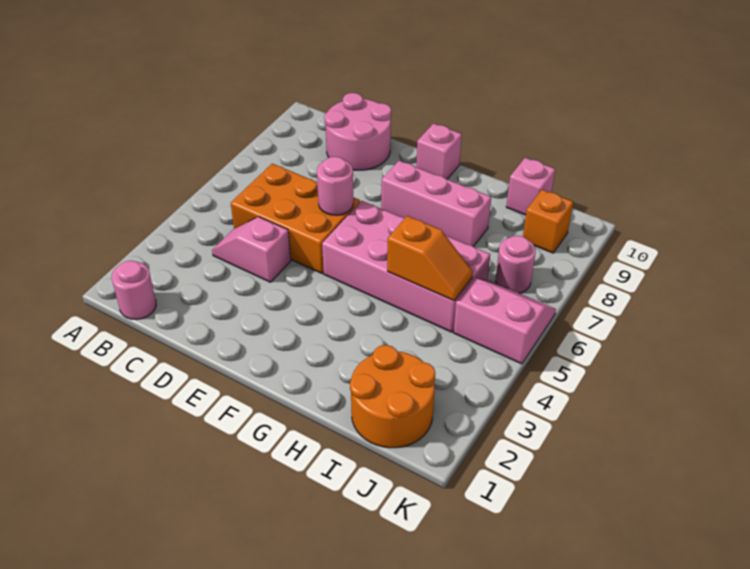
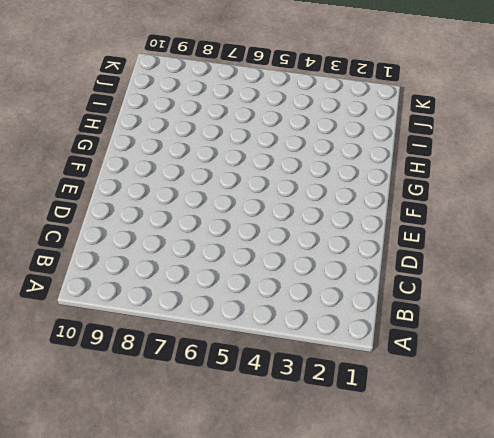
none -> pink 1x1 round brick [112,261,156,319]
none -> pink 1x2 slope [212,217,291,282]
none -> orange 2x3 brick [231,164,360,273]

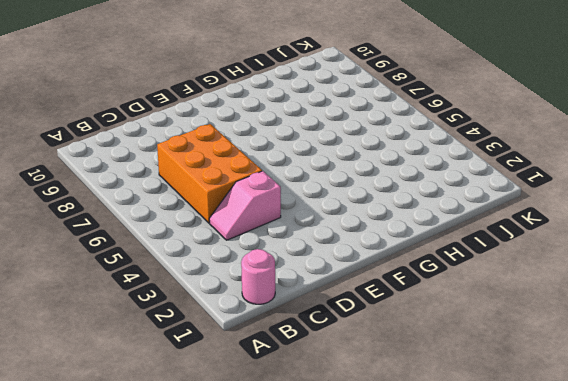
orange 2x3 brick [157,124,262,223] -> orange 2x3 brick turned to [231,164,360,273]
none -> pink 2x2 round brick [324,93,391,170]
none -> pink 2x4 brick [322,201,490,332]
none -> pink 1x3 brick [381,161,491,247]

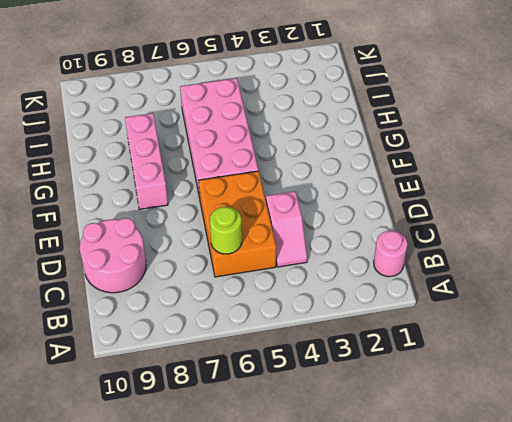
lime 1x1 round brick [210,207,242,254] -> none
none -> pink 1x1 brick [416,123,462,179]
none -> orange 2x2 round brick [350,345,435,448]
none -> pink 1x1 brick [506,158,555,215]

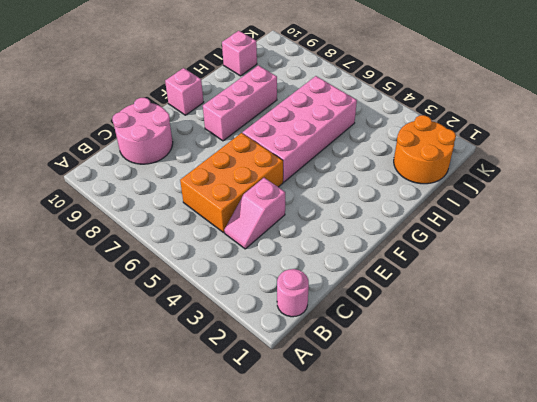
none -> pink 2x2 slope [454,278,556,364]
none -> pink 1x1 round brick [496,236,536,293]
none -> orange 1x1 brick [523,190,573,253]

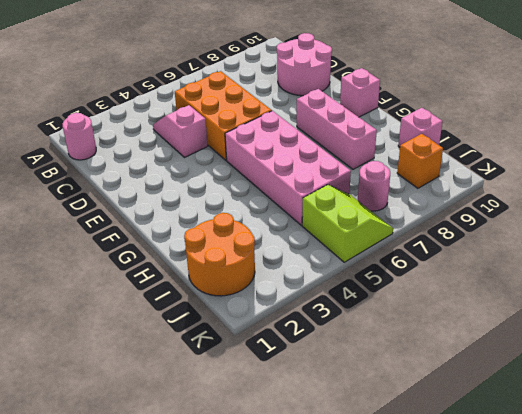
lime 2x2 slope [302,185,393,262] -> pink 2x2 slope [454,278,556,364]
none -> pink 1x1 round brick [317,157,353,215]
none -> orange 1x2 slope [387,216,473,301]

